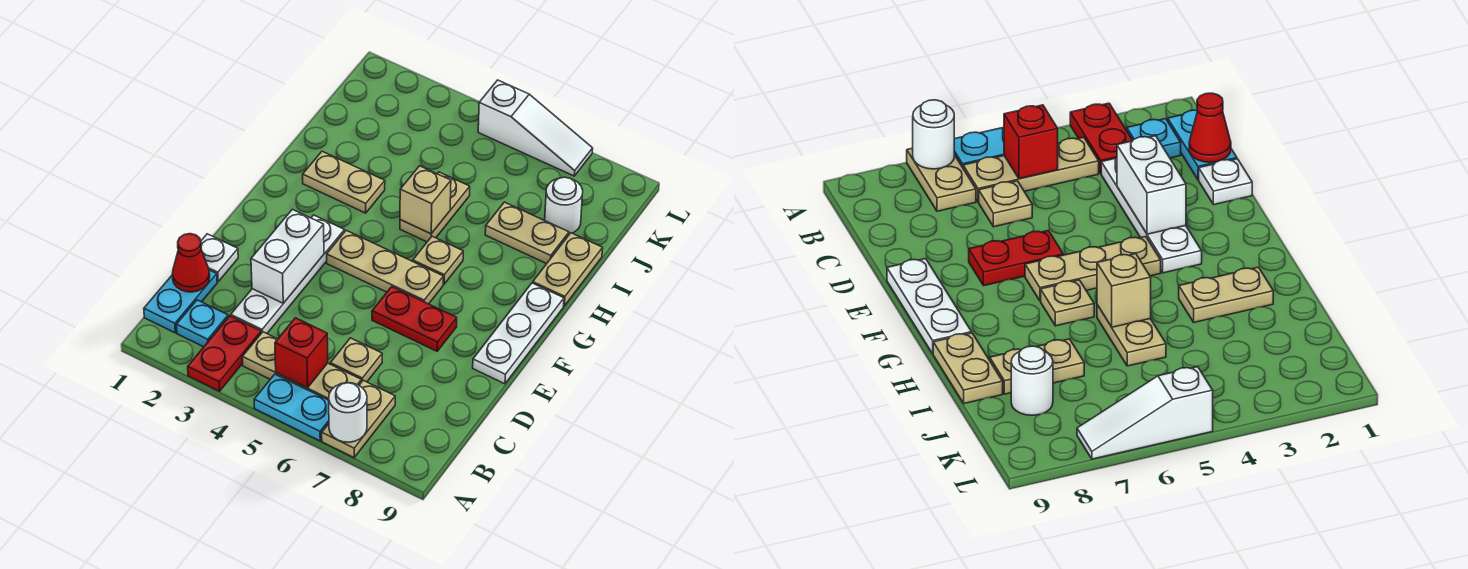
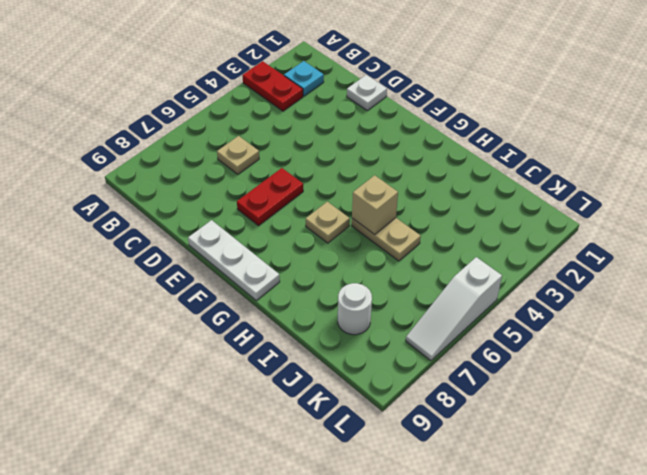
none -> cyan 1x2 plate [254,374,329,441]
none -> tan 1x2 plate [322,381,395,458]
none -> cyan 1x2 plate [144,270,217,333]

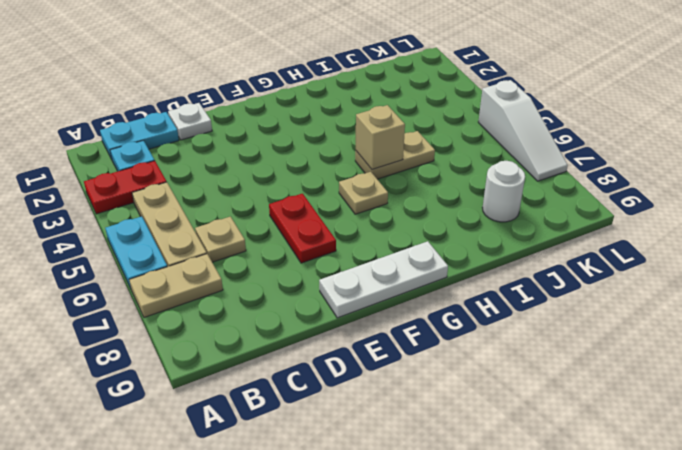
none -> white 1x4 plate [231,215,345,333]
none -> tan 1x3 plate [327,230,443,304]
none -> tan 1x2 plate [303,151,385,213]

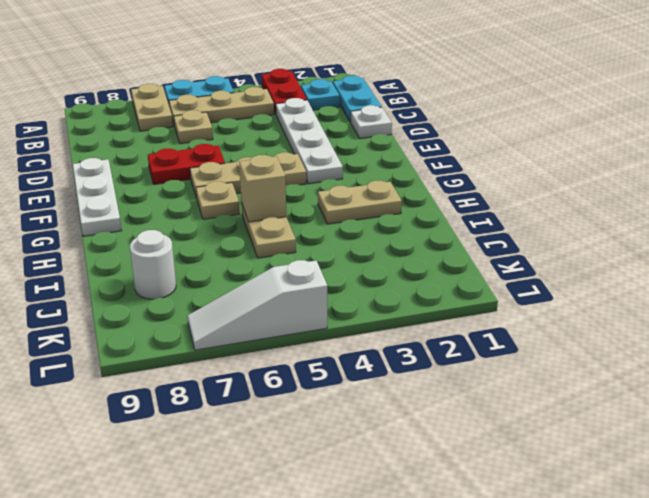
none -> tan 1x2 plate [533,233,603,306]
none -> tan 1x2 plate [485,202,569,264]
none -> white 1x1 round brick [329,383,367,442]

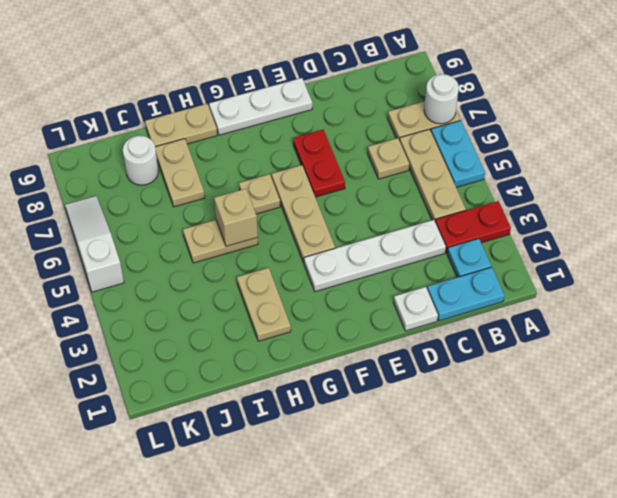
none -> red 1x1 brick [275,318,328,388]
none -> red 1x1 cone [172,234,210,292]
none -> white 1x2 brick [251,209,324,303]

